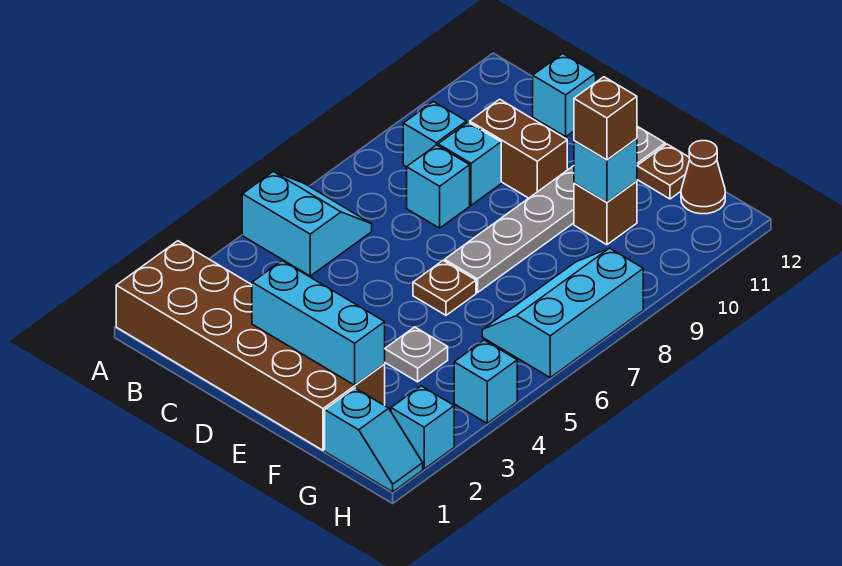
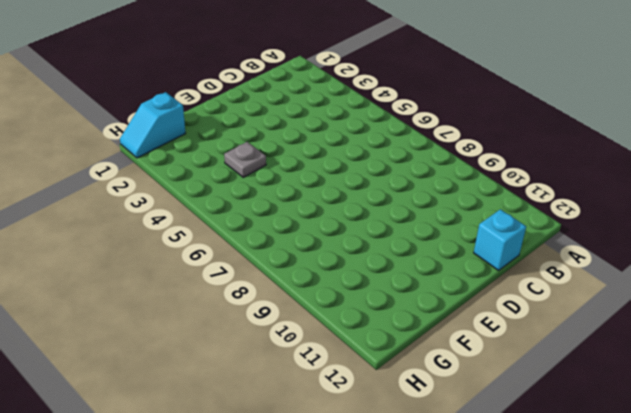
none -> brown 2x6 brick [116,241,385,450]
none -> cyan 2x2 slope [242,172,372,276]
none -> cyan 1x1 brick [403,101,466,167]

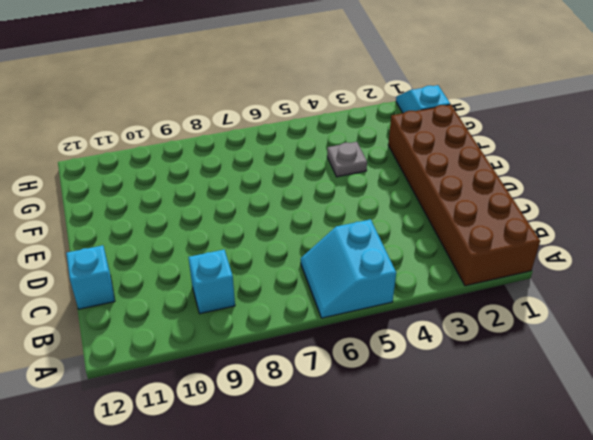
none -> cyan 1x1 brick [407,145,470,228]
none -> cyan 1x1 brick [438,122,501,205]
none -> brown 1x2 brick [470,99,567,198]

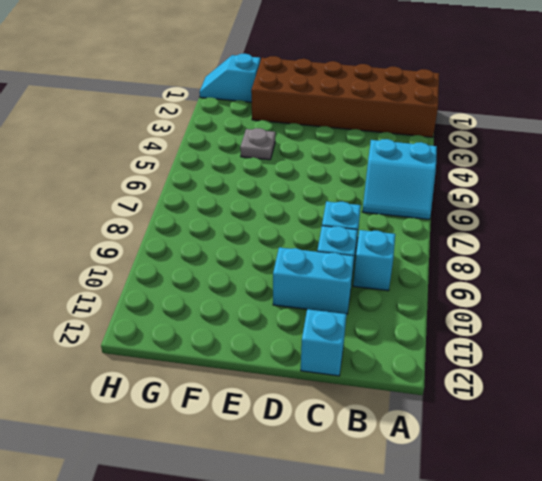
cyan 1x2 brick [273,247,354,314] -> brown 1x2 brick [470,99,567,198]
none -> brown 1x1 plate [413,261,476,315]
none -> grey 1x6 plate [445,126,665,293]
none -> brown 1x1 brick [574,181,637,245]

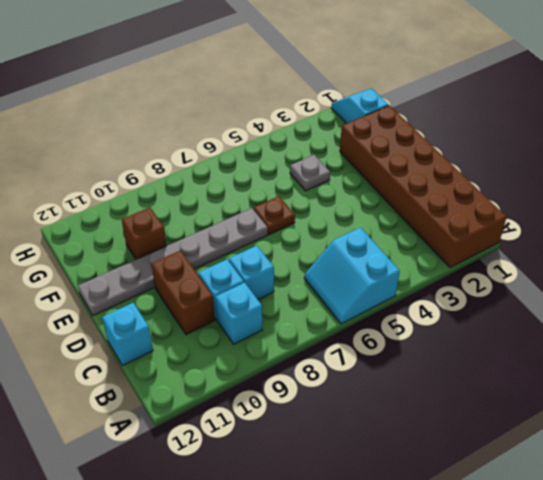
none -> brown 1x1 plate [637,144,690,199]
none -> cyan 2x3 slope [482,248,643,377]
none -> brown 1x1 cone [681,141,725,214]

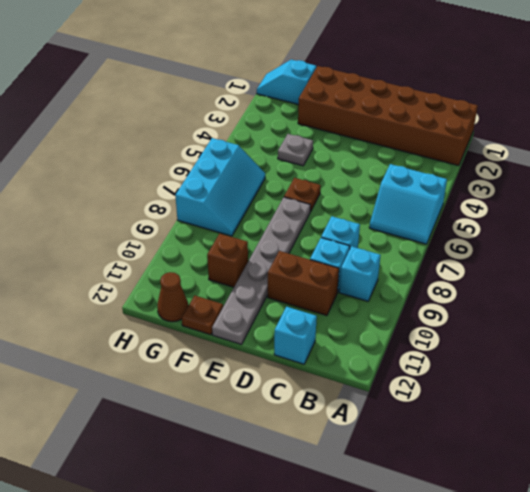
none -> cyan 1x1 brick [391,386,454,469]
none -> cyan 1x1 brick [454,340,517,423]
none -> cyan 1x3 brick [252,261,385,385]

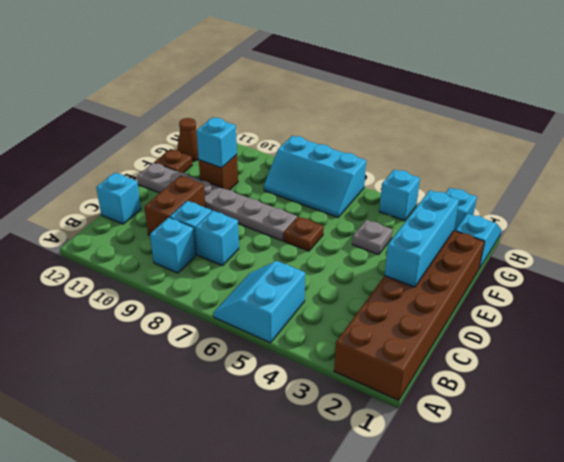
none -> brown 1x1 brick [574,77,637,160]

